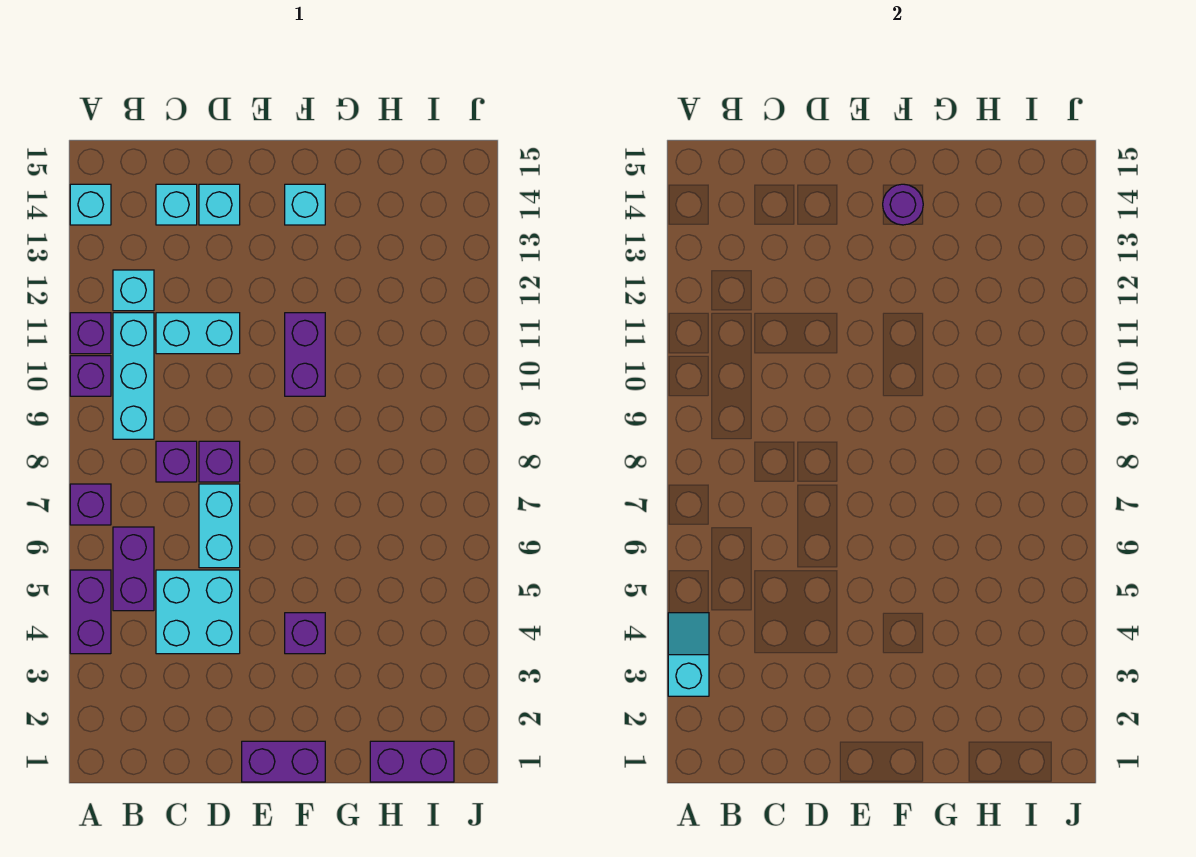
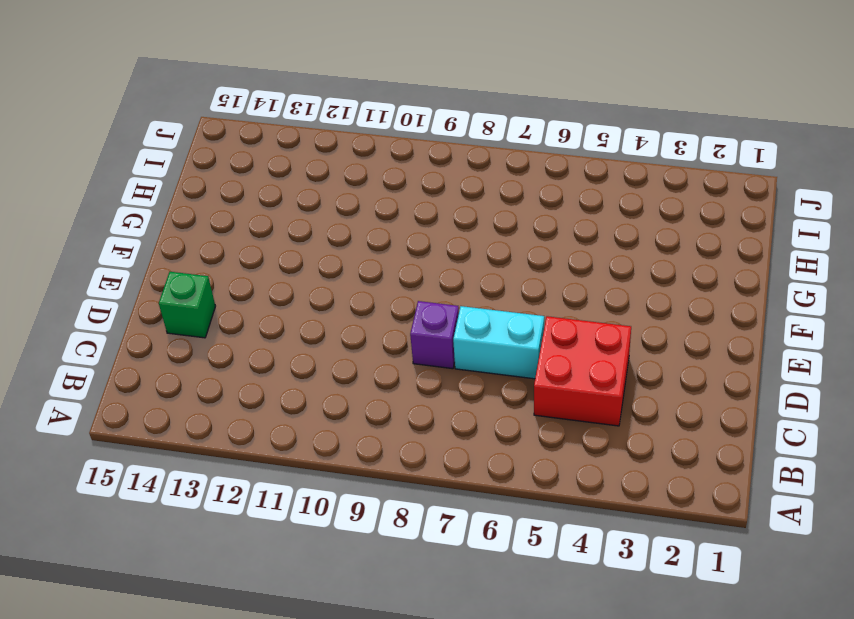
red 2x2 brick [534,316,631,426] -> cyan 2x2 brick [156,570,240,654]
green 1x1 brick [159,272,215,338] -> cyan 1x1 brick [199,184,240,225]
none -> purple 1x2 brick [70,570,111,654]
none -> purple 1x1 brick [70,484,111,525]
none -> purple 1x1 brick [70,356,111,396]

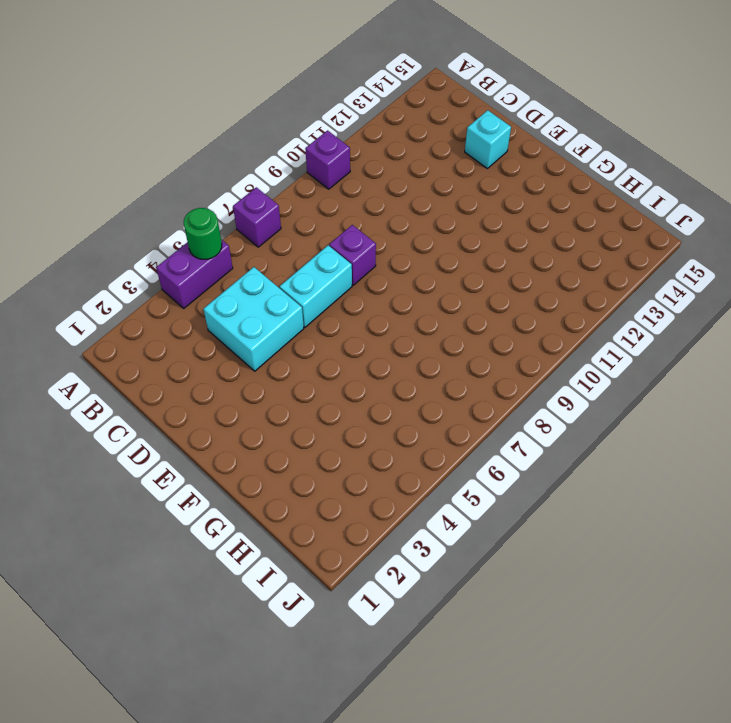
green 1x1 round brick [184,208,222,259] -> none
none -> purple 1x1 brick [70,313,111,354]
none -> cyan 1x1 brick [70,184,111,225]
none -> purple 1x2 brick [113,527,154,611]

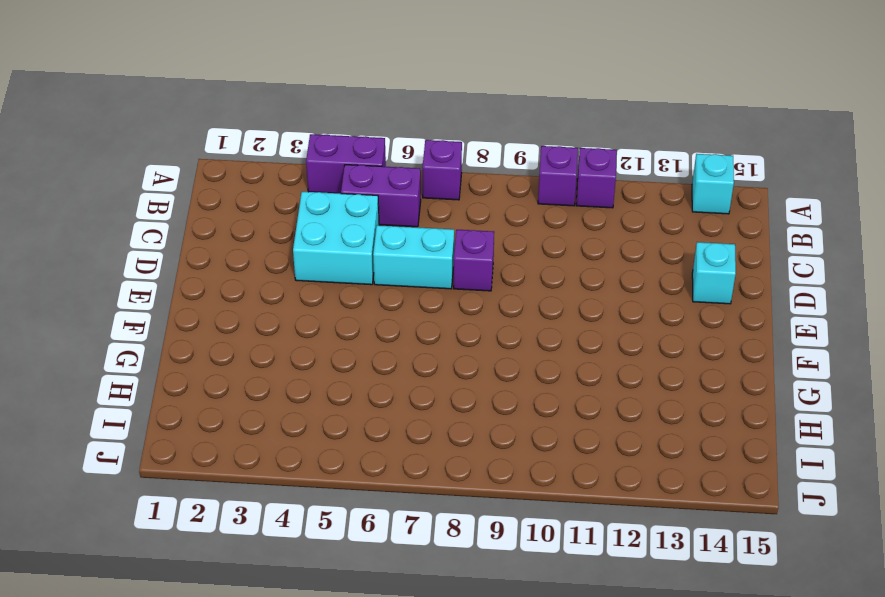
none -> cyan 1x3 brick [113,313,154,439]
none -> cyan 1x1 brick [113,270,154,311]
none -> purple 1x1 brick [156,441,197,482]

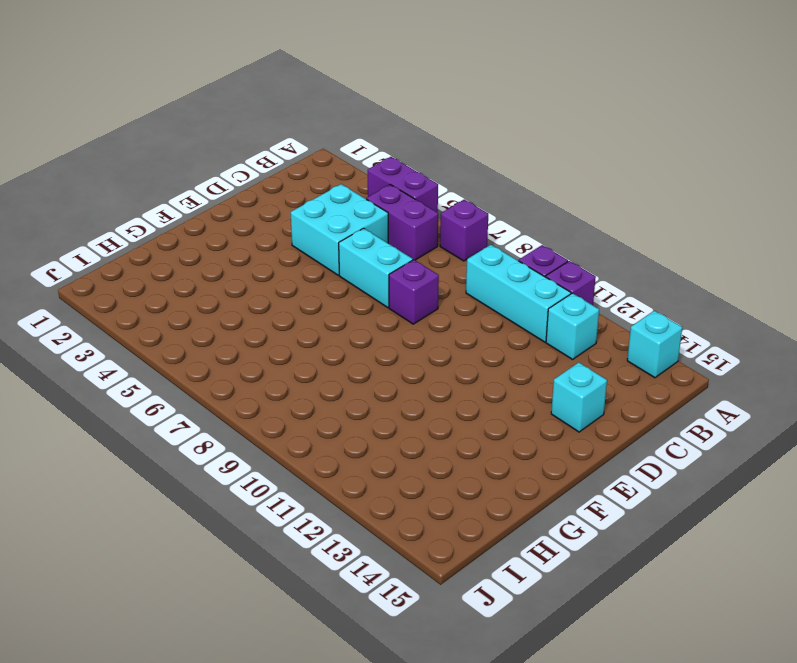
none -> purple 1x1 brick [156,441,197,482]
none -> cyan 1x2 brick [156,313,240,354]
none -> cyan 1x1 brick [156,184,197,225]

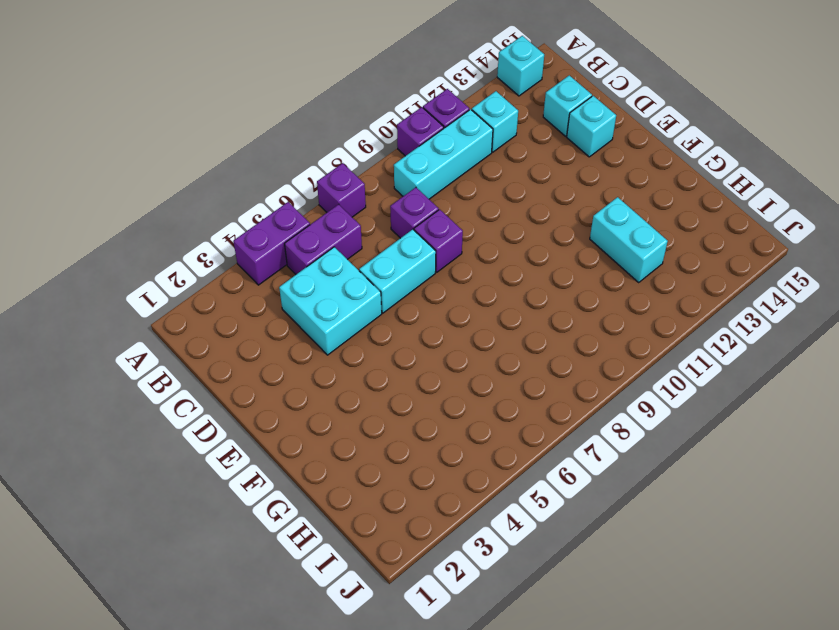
cyan 1x2 brick [590,197,668,282] -> cyan 1x2 brick moved to [156,313,240,354]
none -> purple 1x2 brick [242,741,325,782]
none -> purple 1x1 brick [285,613,325,654]
none -> purple 1x2 brick [285,313,325,396]

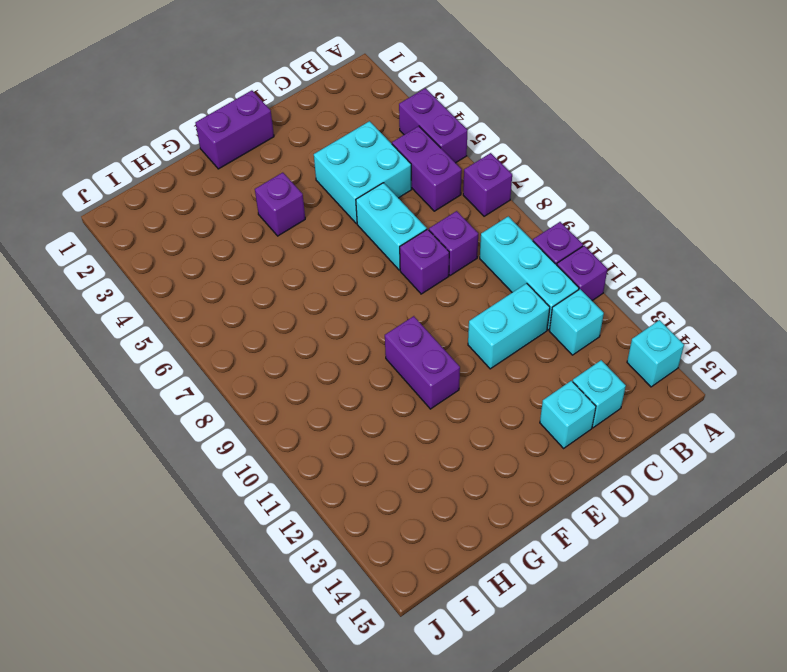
none -> cyan 1x1 brick [285,184,325,225]
none -> purple 1x2 brick [370,741,454,782]
none -> cyan 1x2 slope [668,613,709,696]

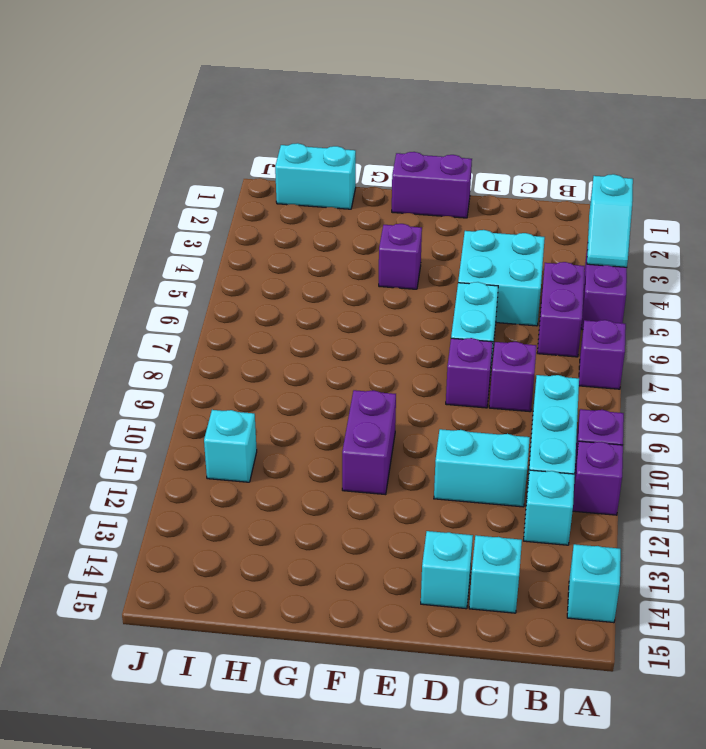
cyan 1x2 brick [275,143,356,209] -> purple 1x2 brick [370,741,454,782]
cyan 1x1 brick [204,410,257,482] -> cyan 1x1 brick moved to [285,184,325,225]
none -> purple 1x1 round brick [883,184,923,225]

